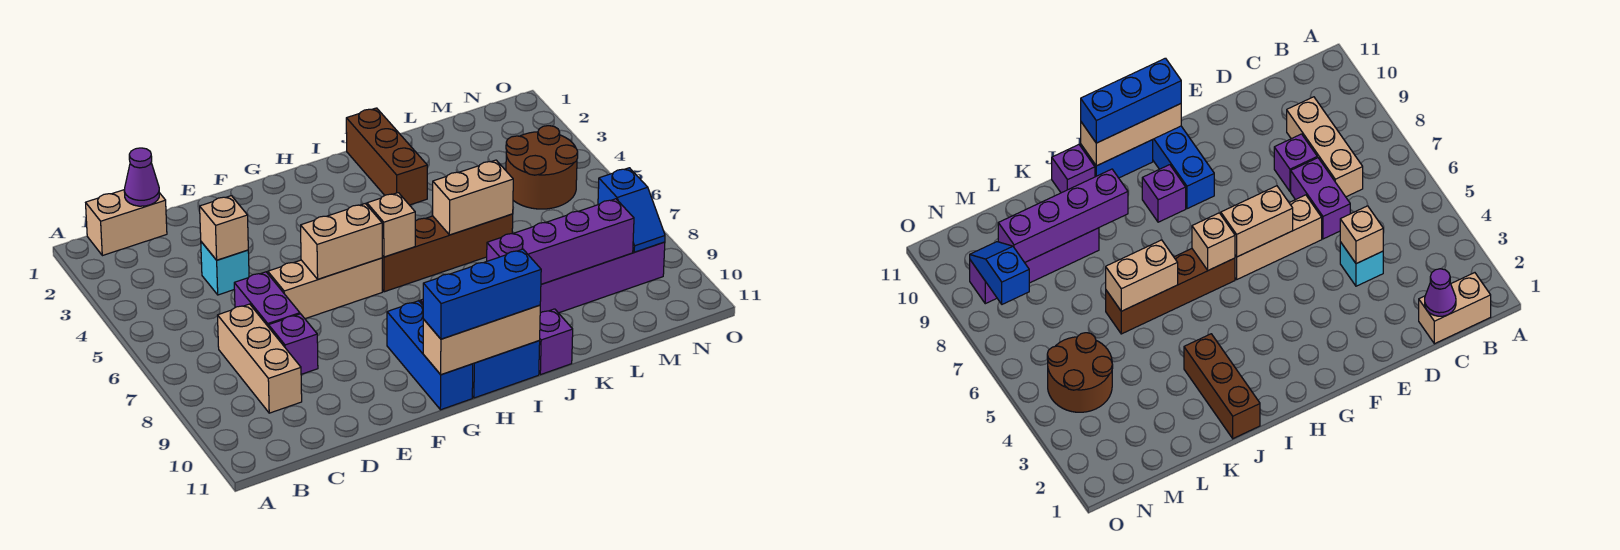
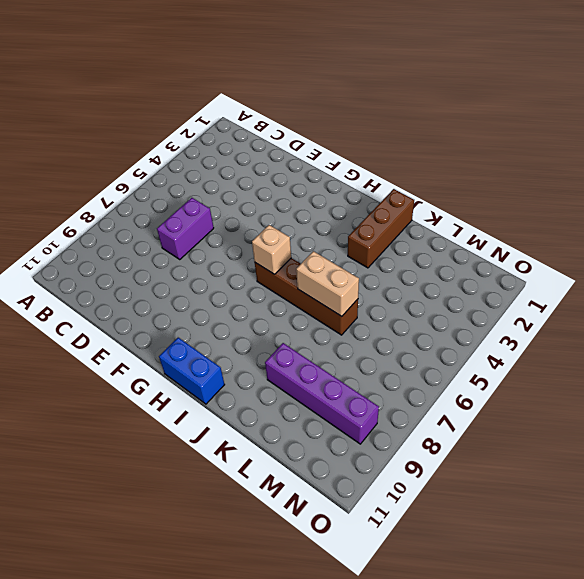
none -> tan 1x2 brick [86,190,167,256]
none -> tan 1x3 brick [218,304,302,413]
none -> cyan 1x1 brick [201,242,249,295]

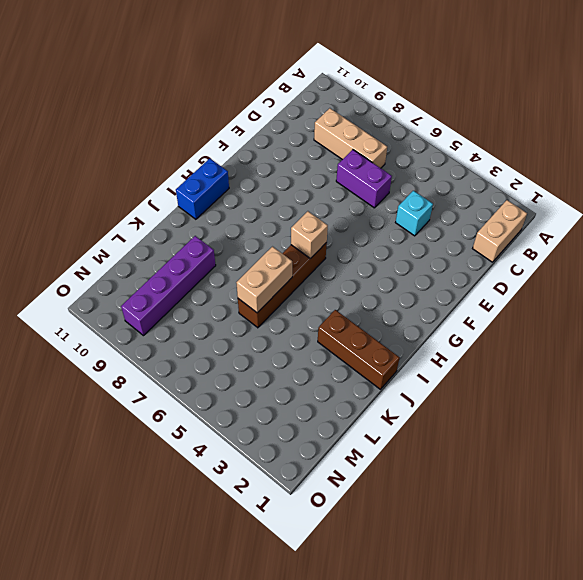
none -> purple 1x1 brick [269,314,318,374]
none -> tan 1x3 brick [268,258,382,319]
none -> blue 1x3 brick [387,301,473,410]

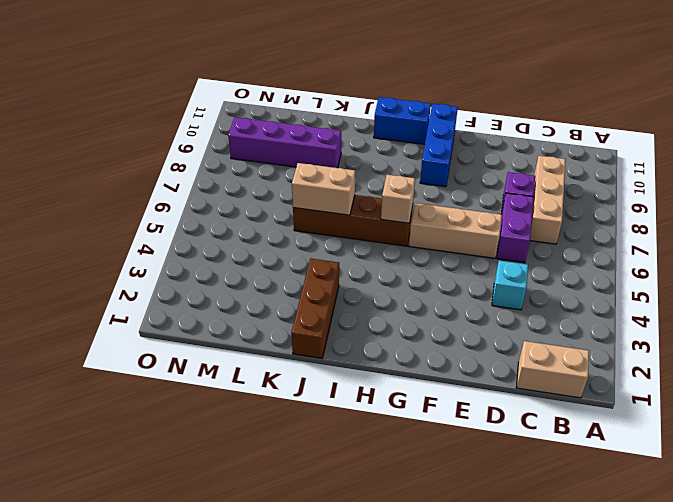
none -> purple 1x1 brick [1142,165,1186,222]
none -> purple 1x1 brick [539,309,573,375]
none -> brown 2x2 round brick [506,126,578,209]

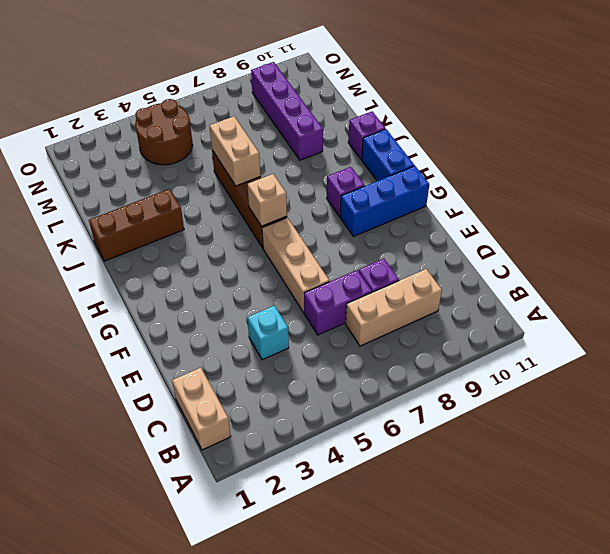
none -> purple 1x1 cone [124,148,159,206]
none -> tan 1x1 brick [200,196,248,260]
none -> tan 1x2 brick [301,204,382,279]

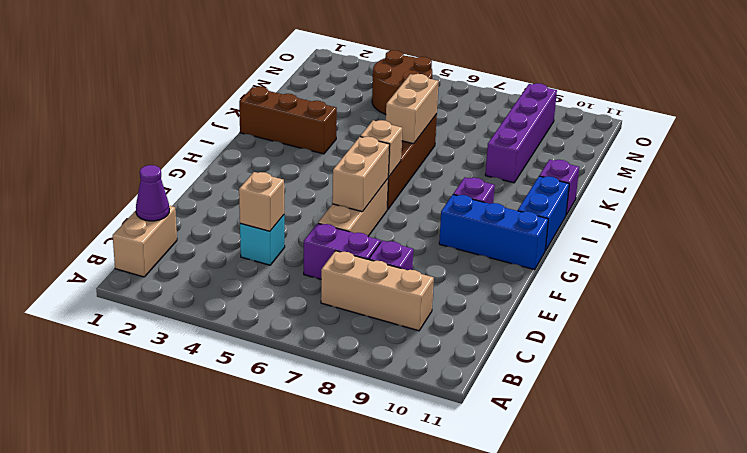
none -> tan 1x3 brick [423,305,540,375]
none -> purple 1x4 brick [487,199,634,284]
none -> blue 1x2 slope [598,168,665,252]

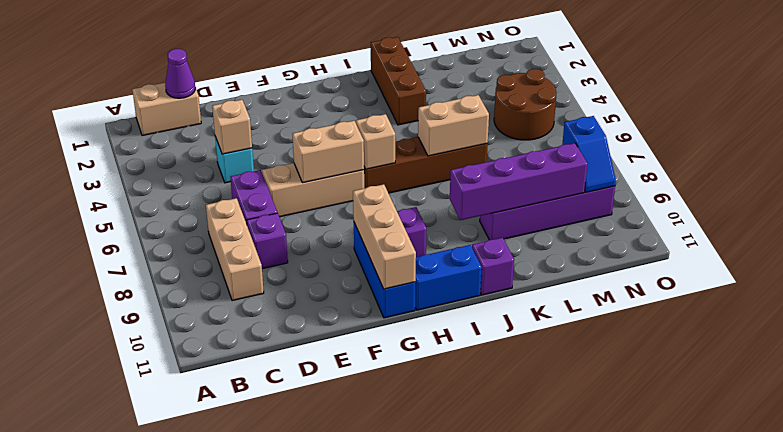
tan 1x3 brick [353,184,416,289] -> tan 1x3 brick turned to [423,305,540,375]
none -> blue 1x3 brick [423,249,541,339]

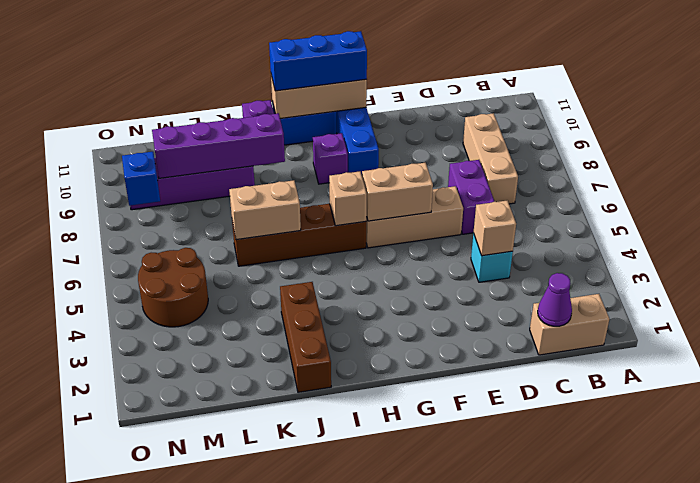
none -> purple 1x1 brick [269,314,318,374]

